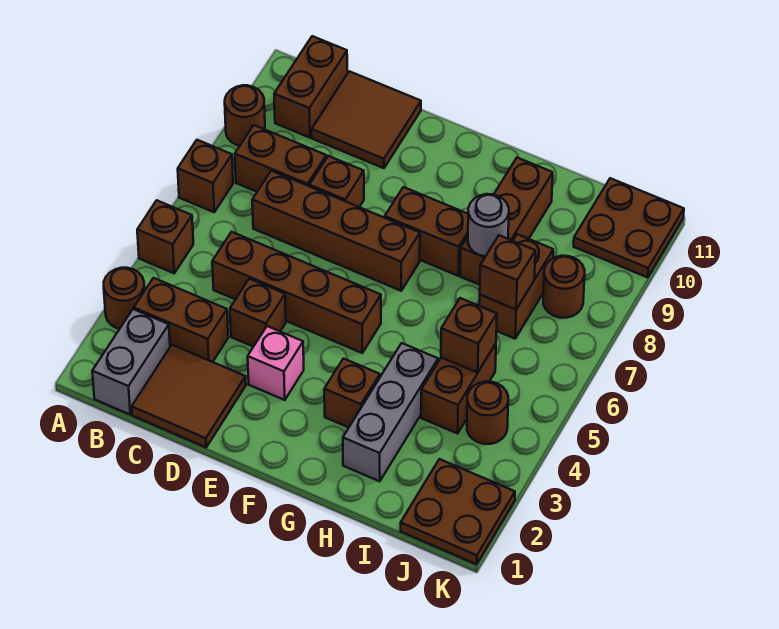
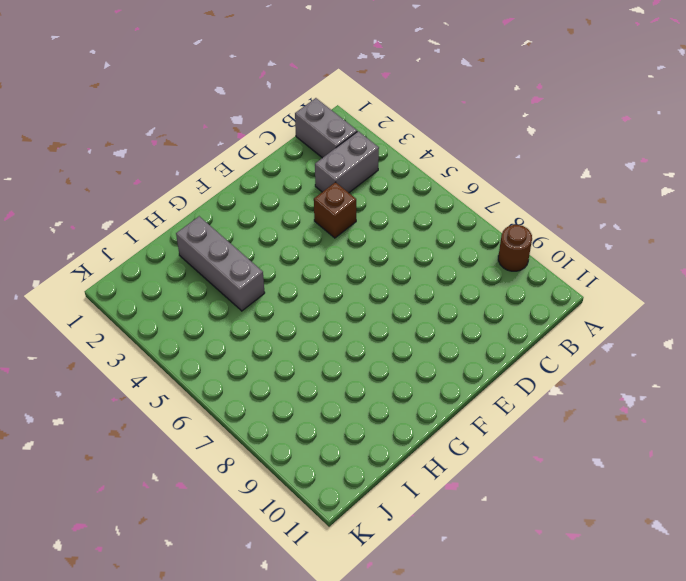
grey 1x2 brick [315,131,379,193] -> brown 1x2 brick [134,278,228,362]
none -> brown 1x1 round brick [104,268,145,329]
none -> brown 1x1 brick [137,200,193,273]
none -> brown 1x1 brick [178,140,233,212]

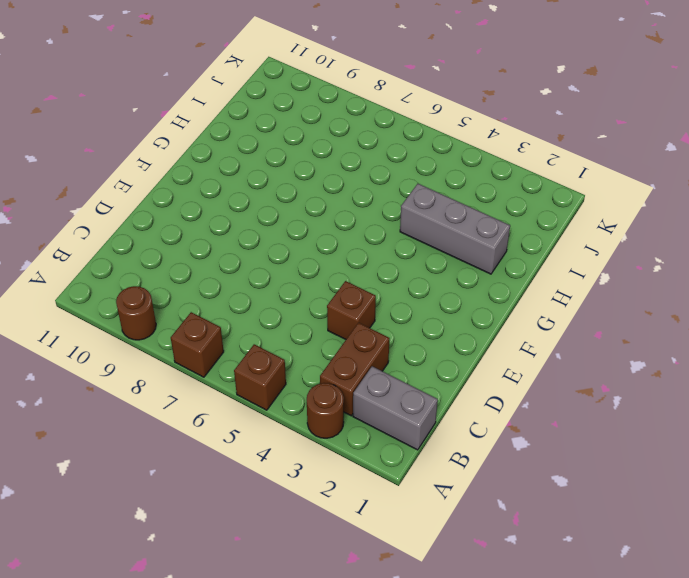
none -> brown 1x2 brick [235,125,326,192]
none -> brown 1x2 brick [274,36,347,138]
none -> brown 2x2 tile [132,345,246,447]

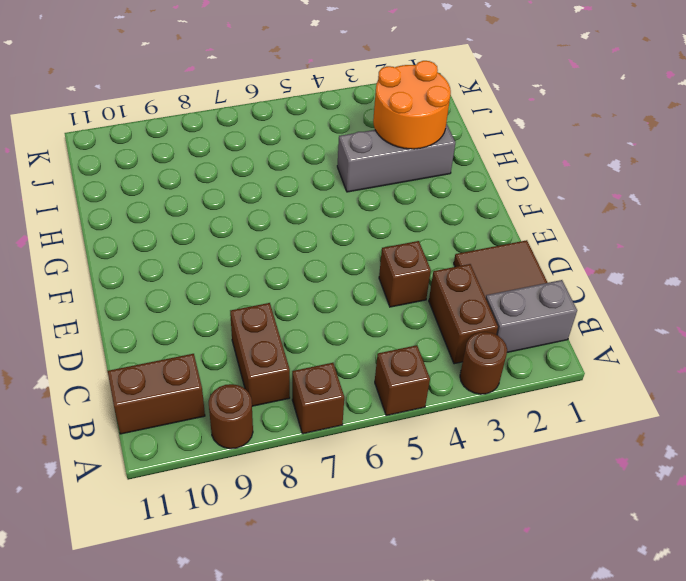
orange 2x2 round brick [373,61,451,149] -> none
none -> brown 1x4 brick [212,232,381,353]
none -> brown 1x4 brick [252,171,420,291]
none -> brown 2x2 tile [312,71,421,168]

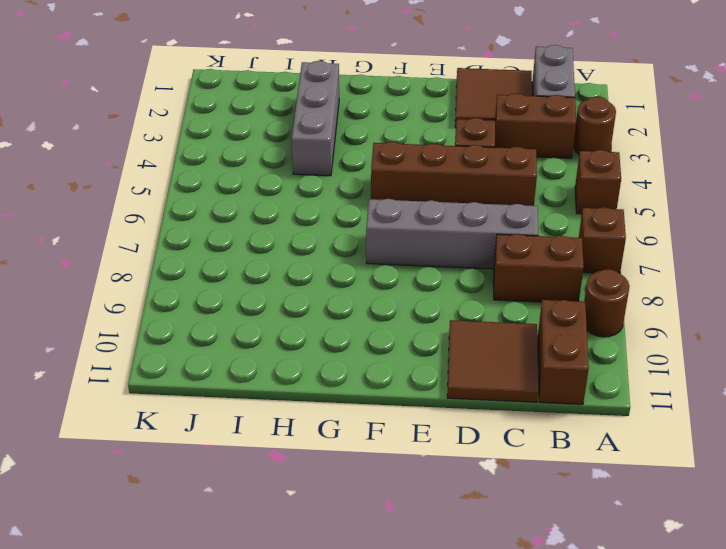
grey 1x4 brick [366,199,538,269] -> brown 1x4 brick [252,171,420,291]
none -> brown 1x1 brick [310,156,364,207]
none -> pink 1x1 brick [248,326,304,400]
none -> brown 1x2 brick [385,187,468,276]

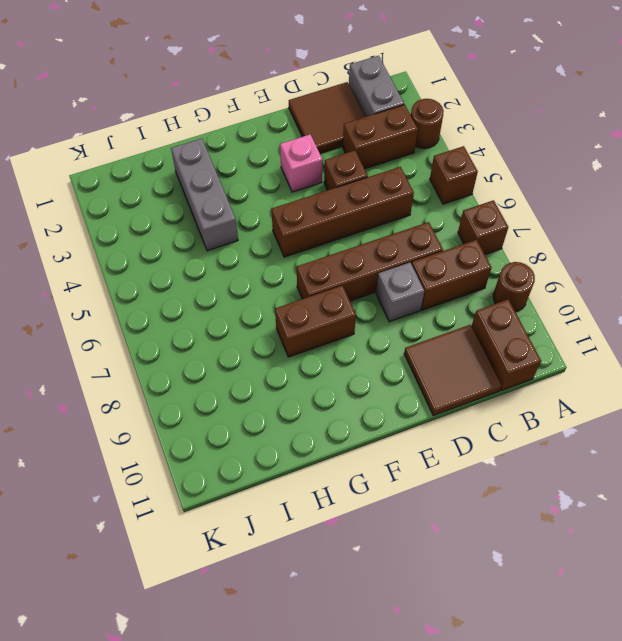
grey 1x1 brick [376,263,424,322] -> brown 1x1 brick [310,156,364,207]
none -> brown 1x1 brick [324,359,380,427]
none -> brown 1x3 brick [460,158,553,285]
none -> brown 1x2 brick [421,344,496,434]

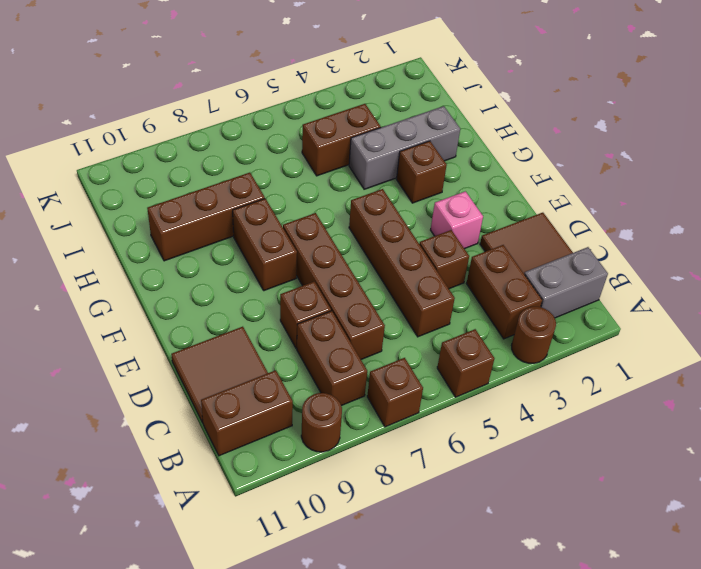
none -> brown 1x2 brick [479,234,553,339]
none -> brown 2x2 plate [401,459,515,564]
none -> brown 1x1 round brick [467,382,508,444]

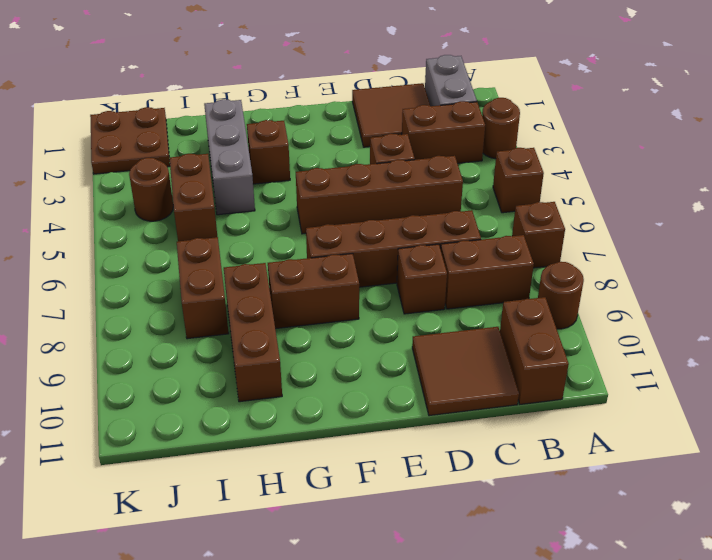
none -> pink 1x1 brick [248,326,304,400]
none -> brown 1x1 round brick [543,256,585,318]
none -> brown 2x2 plate [574,178,684,277]

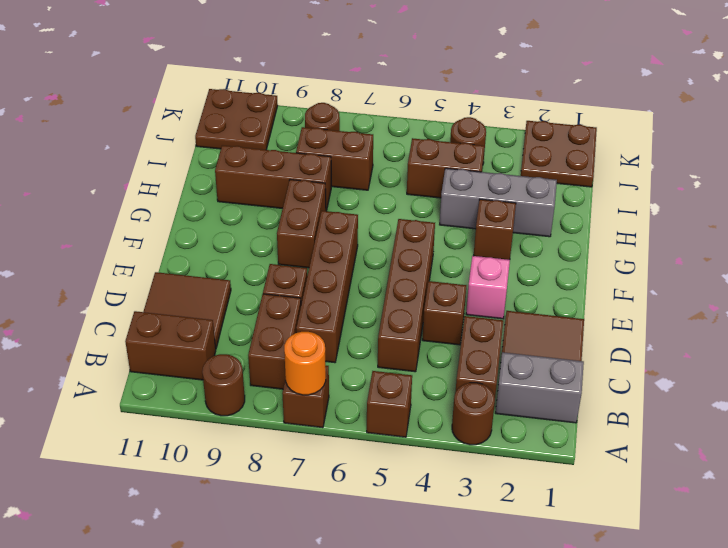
orange 1x1 round brick [284,332,326,395] -> none
none -> grey 1x1 round brick [468,194,509,256]
none -> brown 1x1 brick [441,298,497,373]
none -> brown 1x1 brick [480,235,535,309]

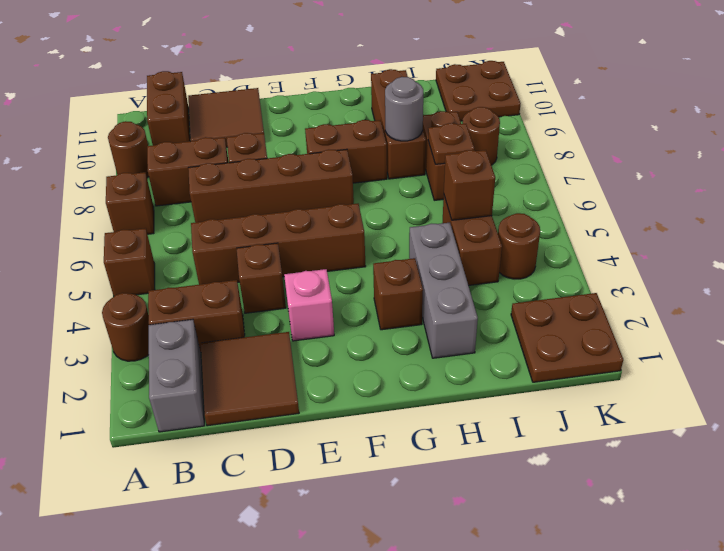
brown 1x1 plate [428,123,474,164] -> brown 1x1 brick [480,235,535,309]

